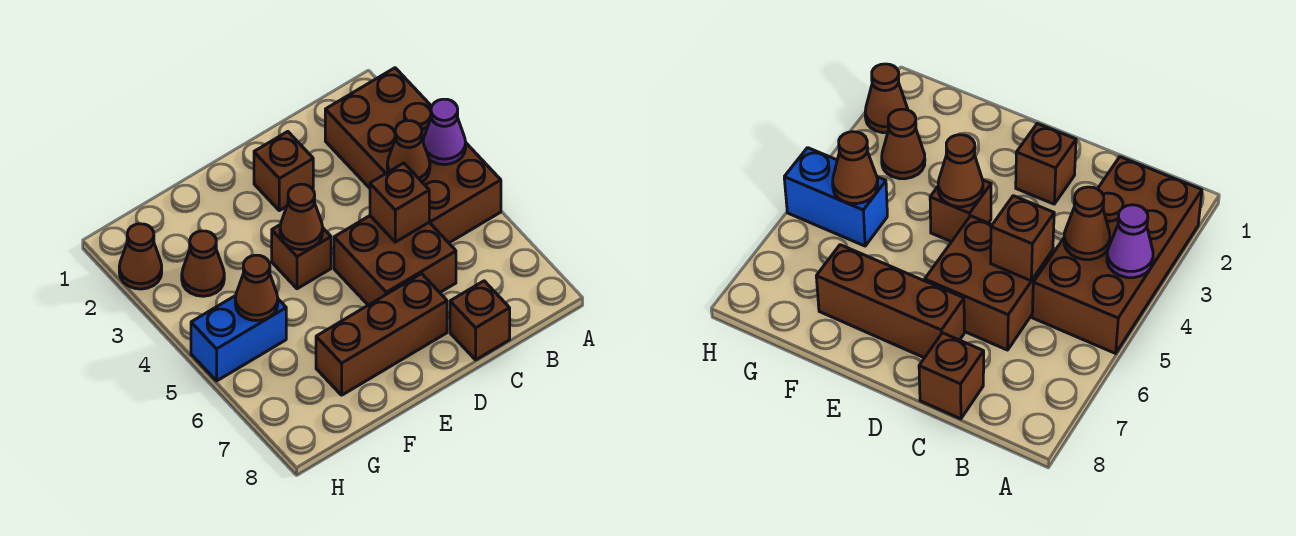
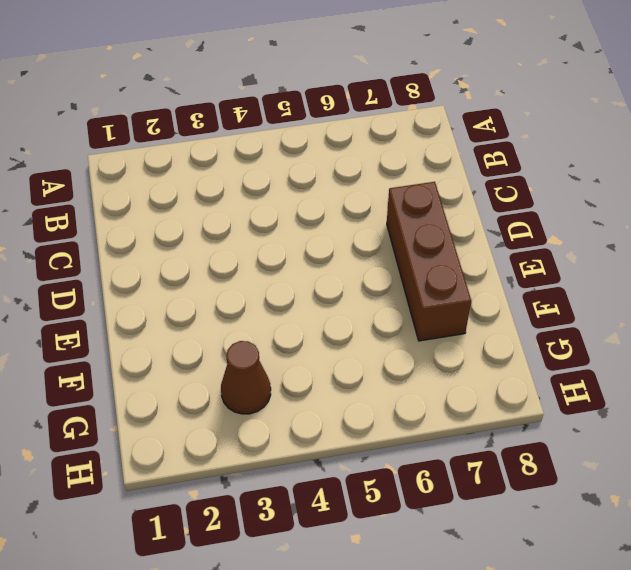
none -> brown 2x4 brick [325,68,501,243]
none -> brown 2x2 brick [334,216,456,305]
none -> brown 1x1 brick [450,281,510,360]

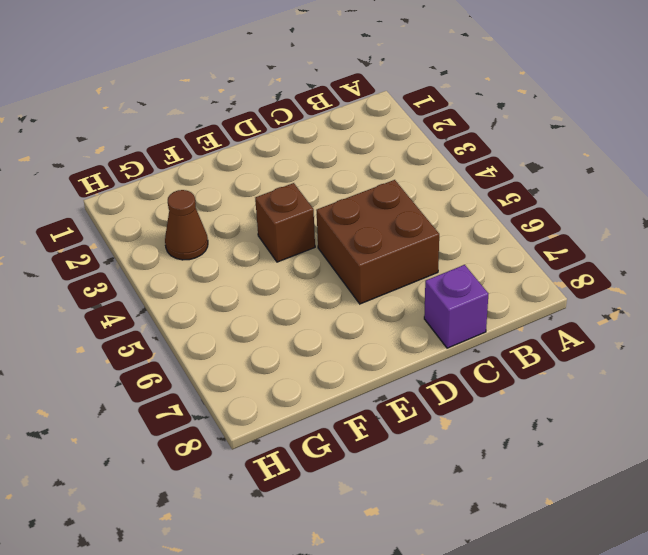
purple 1x1 brick [424,265,488,348] -> brown 1x1 brick [450,281,510,360]
none -> brown 2x4 brick [325,68,501,243]
none -> brown 1x1 brick [254,132,313,211]
none -> brown 1x3 brick [316,274,447,395]

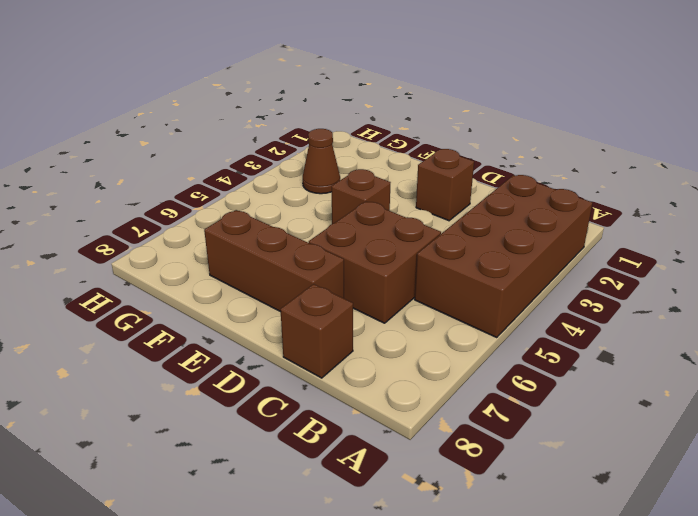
none -> blue 1x2 brick [191,296,286,381]
none -> brown 1x1 cone [119,224,162,289]
none -> purple 1x1 cone [423,99,466,165]

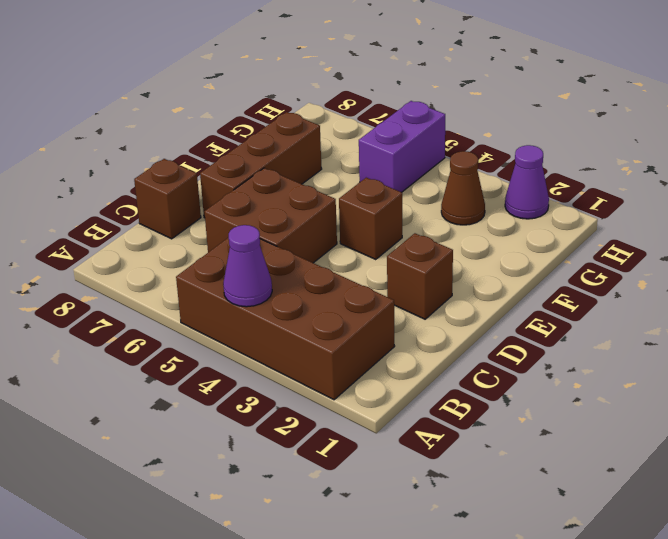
purple 1x2 brick [359,101,445,192] -> blue 1x2 brick [191,296,286,381]
purple 1x1 cone [505,145,549,219] -> brown 1x1 cone [119,224,162,289]
none -> brown 1x1 cone [387,121,430,182]
none -> brown 1x1 brick [370,163,429,242]
none -> brown 1x1 cone [280,184,323,250]

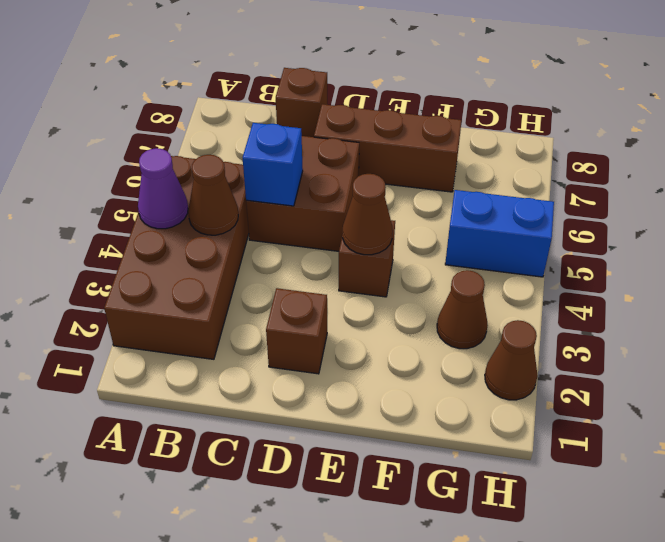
blue 1x1 brick [243,123,303,206] -> brown 1x1 brick [370,163,429,242]
none -> brown 1x1 cone [235,255,278,321]

